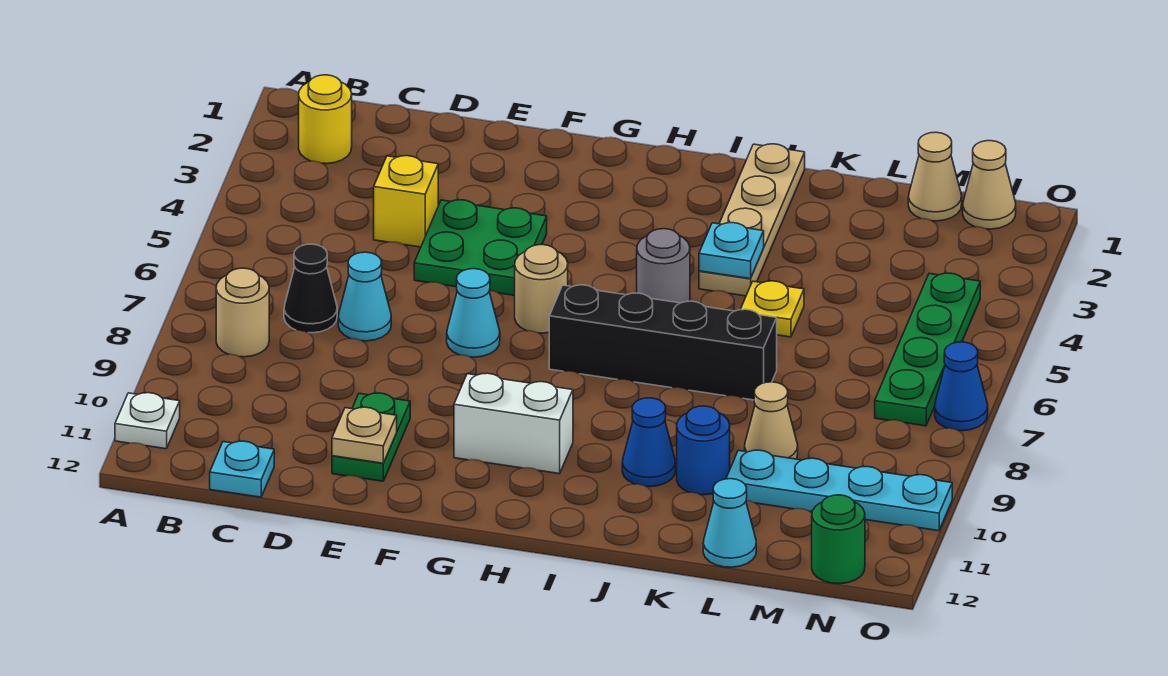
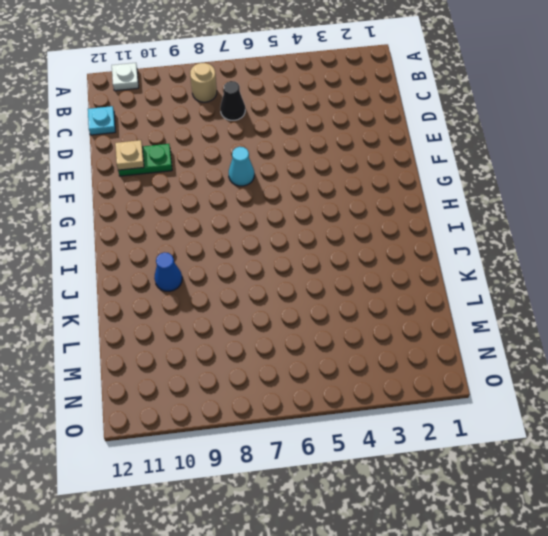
none -> yellow 1x1 round brick [299,75,352,164]
none -> yellow 1x1 brick [374,156,438,247]
none -> cyan 1x1 cone [338,252,391,341]

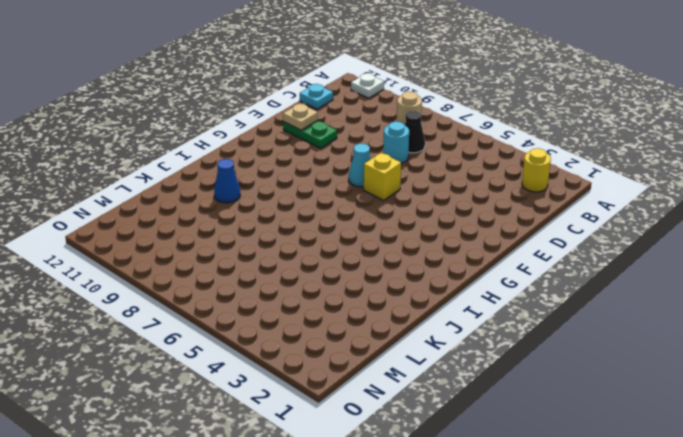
cyan 1x1 round brick [383,122,409,163] -> cyan 1x1 cone [338,252,391,341]
yellow 1x1 brick [364,153,401,200] -> yellow 1x1 brick moved to [374,156,438,247]
none -> green 2x2 plate [414,200,547,295]
none -> tan 1x1 round brick [515,245,568,333]
none -> white 1x2 brick [454,373,573,474]

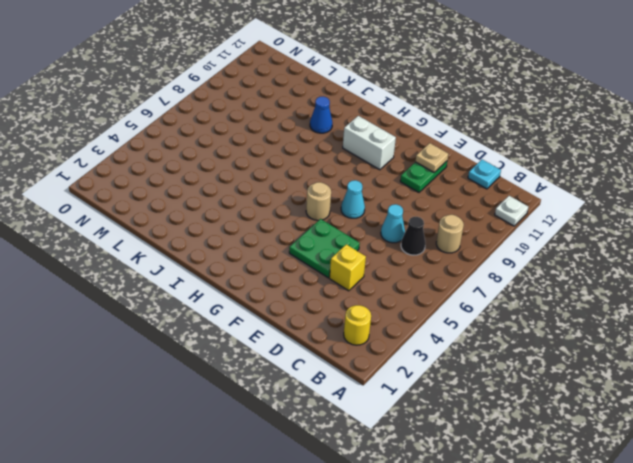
none -> black 1x4 brick [549,285,777,400]
none -> grey 1x1 round brick [637,229,690,303]
none -> tan 1x4 plate [699,144,805,296]

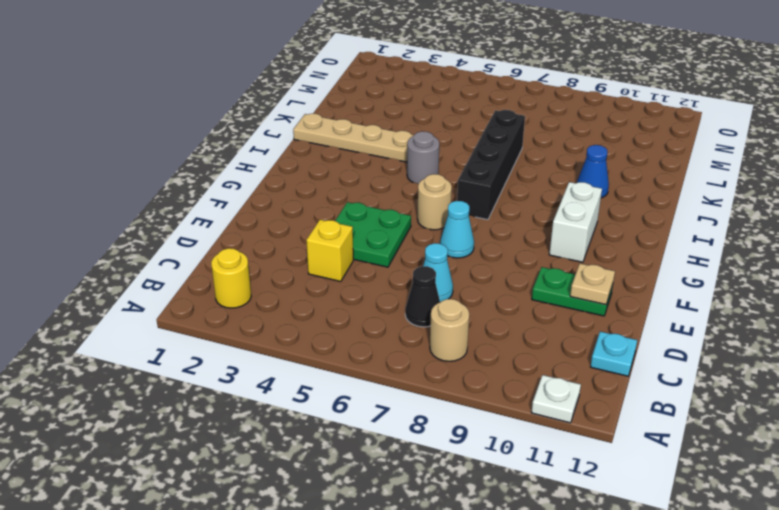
none -> yellow 1x1 plate [740,281,804,337]
none -> blue 1x1 round brick [677,406,730,495]
none -> tan 1x1 cone [745,382,798,459]

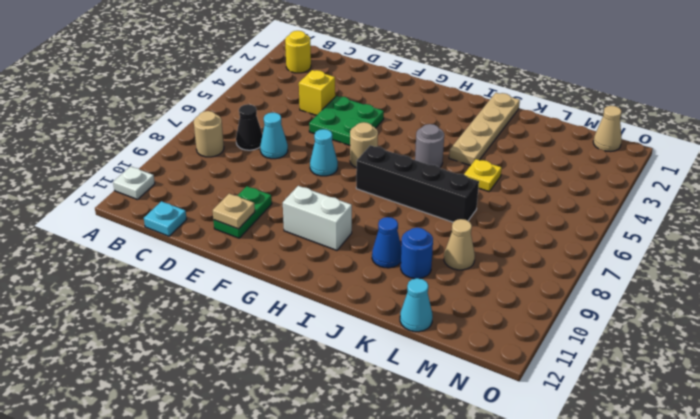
none -> cyan 1x4 plate [726,450,952,531]
none -> tan 1x1 cone [908,132,962,221]
none -> green 1x4 plate [875,273,980,426]

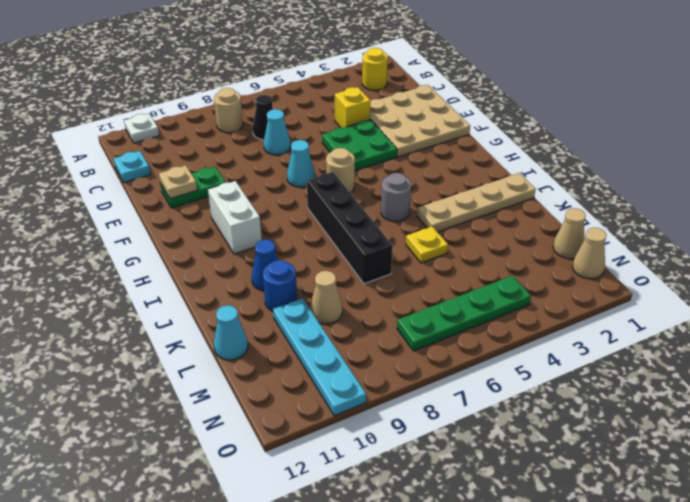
tan 3x3 plate [370,85,470,157] -> none
none -> green 1x1 round brick [812,495,865,584]
none -> blue 1x1 cone [935,342,988,431]
none -> cyan 1x1 plate [699,223,764,279]

